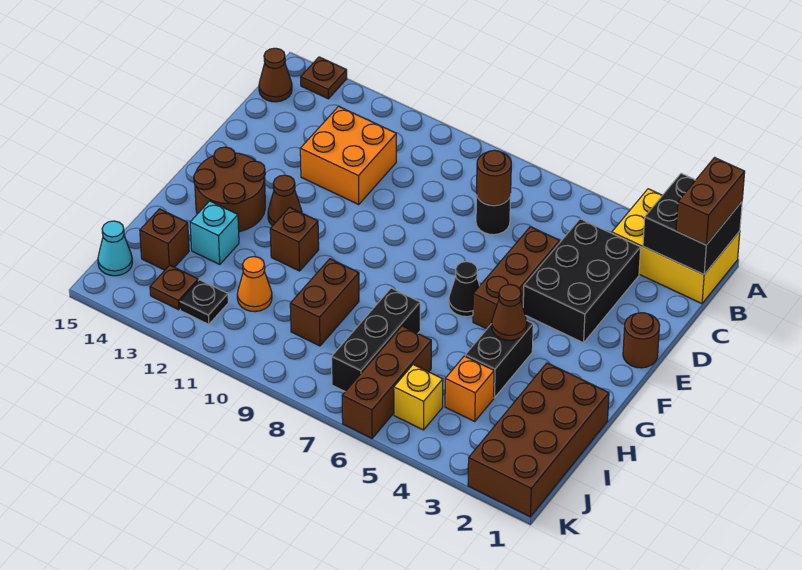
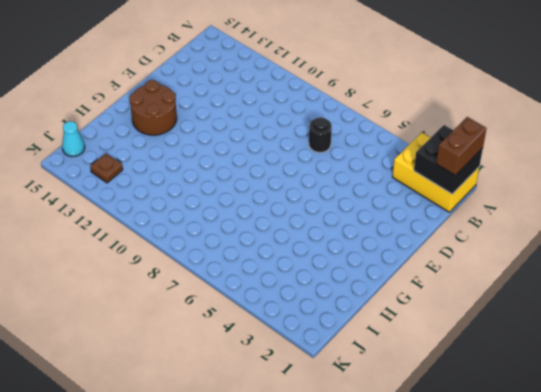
none -> brown 1x1 plate [301,57,347,99]
none -> brown 1x1 cone [259,48,292,102]
none -> black 2x3 brick [523,219,641,343]

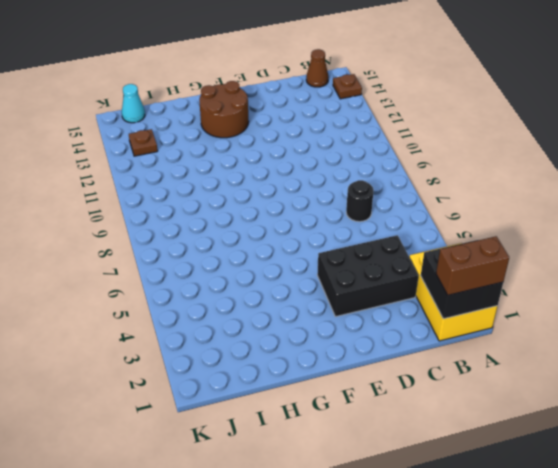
none -> orange 2x2 brick [300,106,396,204]
none -> brown 1x3 brick [473,227,560,329]
none -> brown 1x1 round brick [623,313,660,368]

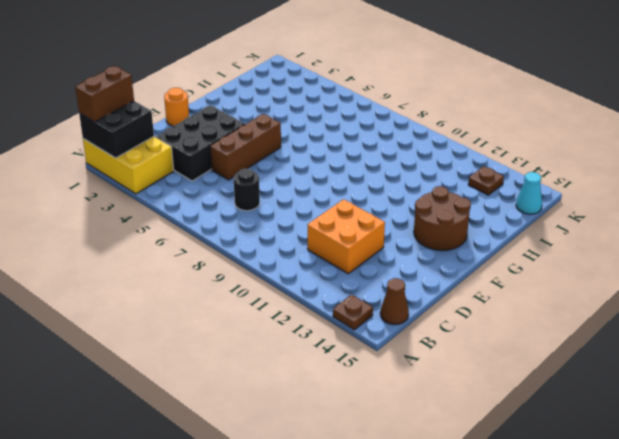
orange 1x1 round brick [164,88,189,126] -> brown 1x1 round brick [623,313,660,368]
none -> black 1x1 cone [449,262,480,317]
none -> brown 1x1 cone [268,175,302,226]
none -> black 1x2 brick [465,321,533,398]

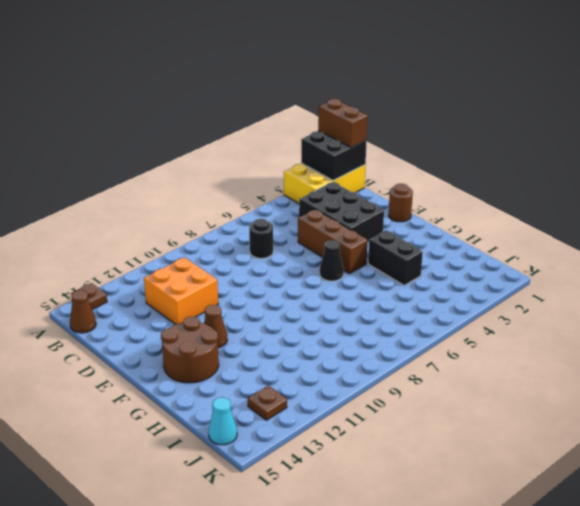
none -> brown 1x1 brick [270,207,319,271]
none -> brown 2x4 brick [468,363,609,517]
none -> black 1x3 brick [332,288,420,391]

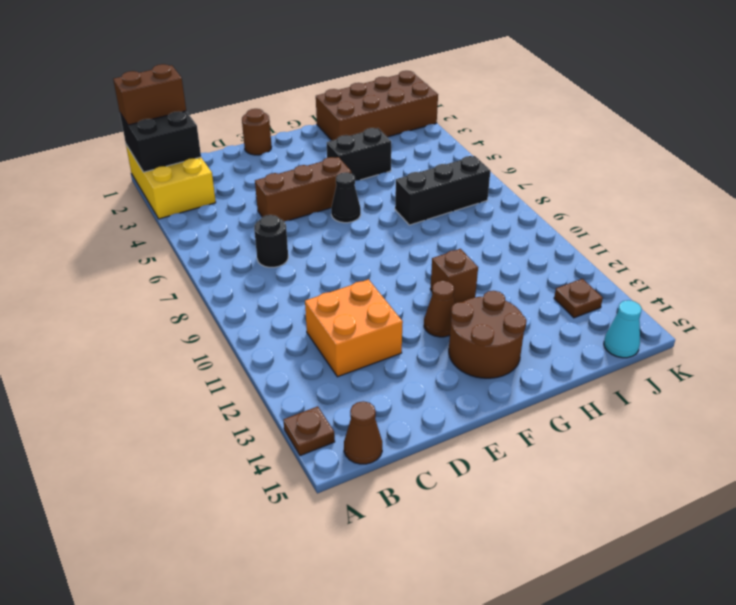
none -> black 2x3 brick [523,219,641,343]
none -> brown 1x2 brick [290,259,359,346]
none -> cyan 1x1 brick [190,201,239,264]

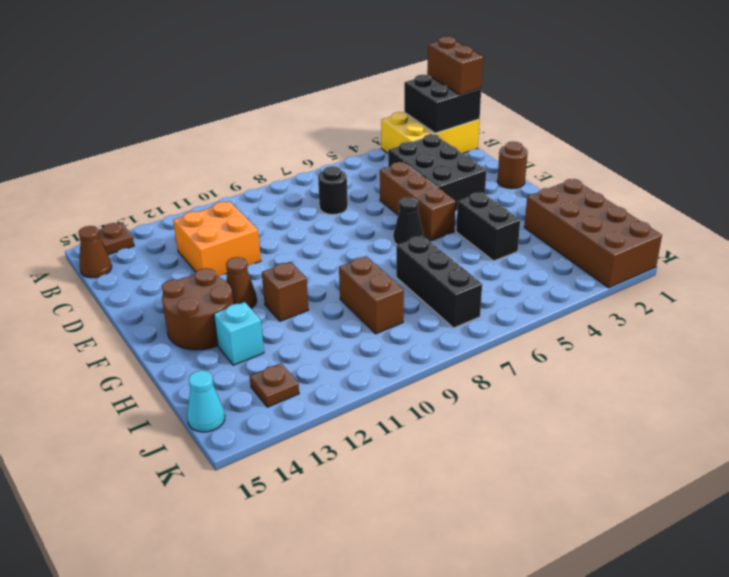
none -> orange 1x1 brick [445,356,494,421]
none -> brown 1x3 brick [342,326,431,438]
none -> orange 1x1 cone [237,257,272,312]

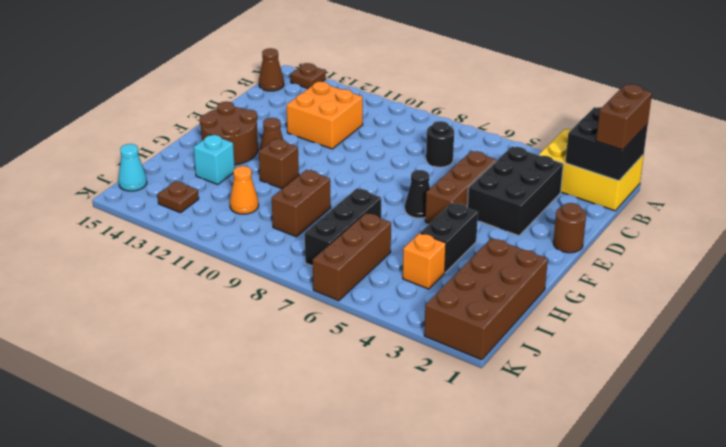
none -> brown 1x1 brick [140,209,189,270]
none -> yellow 1x1 brick [394,365,443,430]
none -> black 1x1 plate [180,280,228,324]

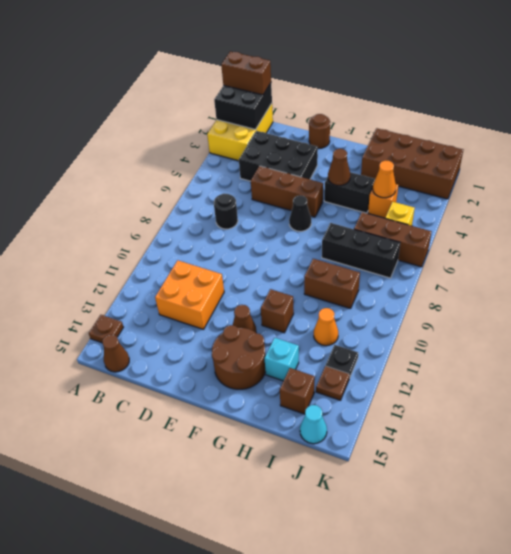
orange 1x1 cone [373,160,396,198] -> none
none -> brown 1x1 round brick [477,150,511,205]

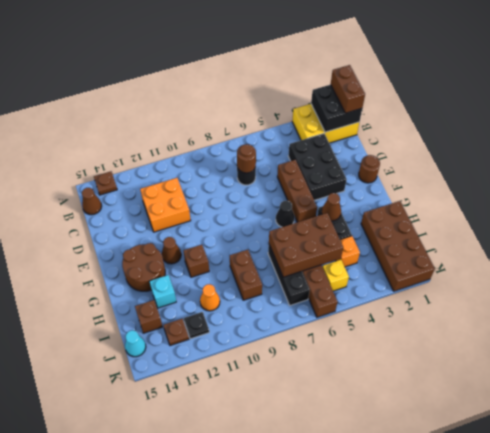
brown 2x3 brick [269,213,343,277] -> none

